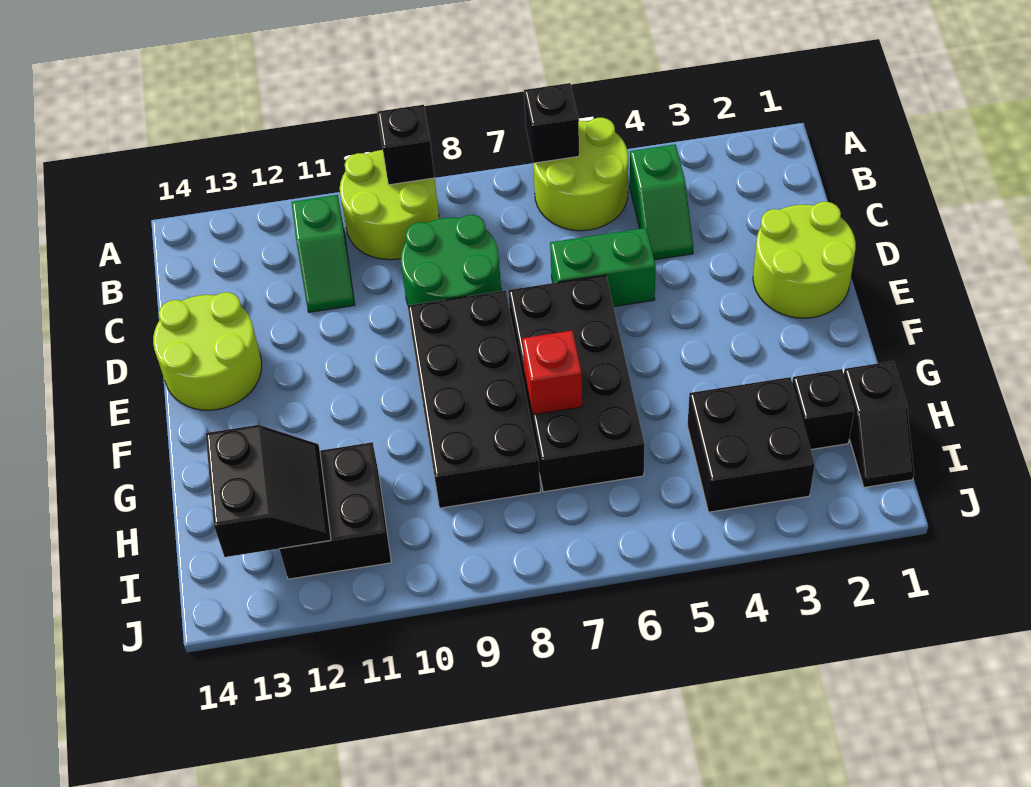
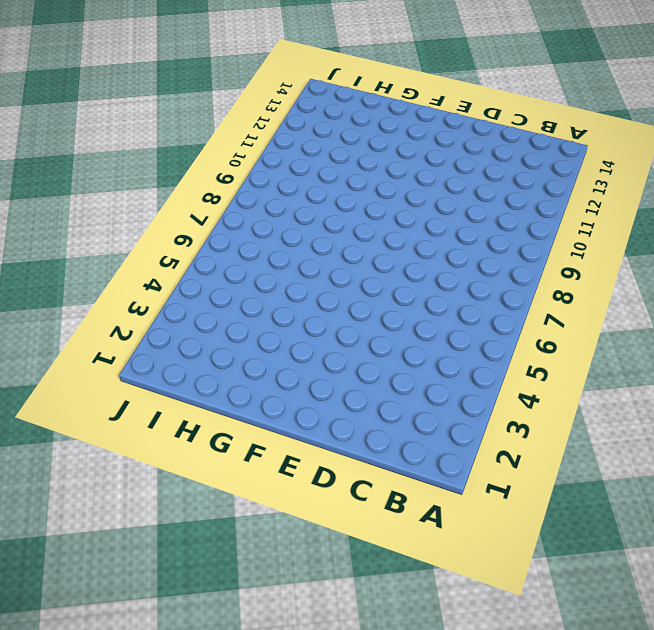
none -> lime 2x2 round brick [533,118,628,231]
none -> lime 2x2 round brick [340,150,439,260]
none -> green 1x2 slope [630,144,693,260]

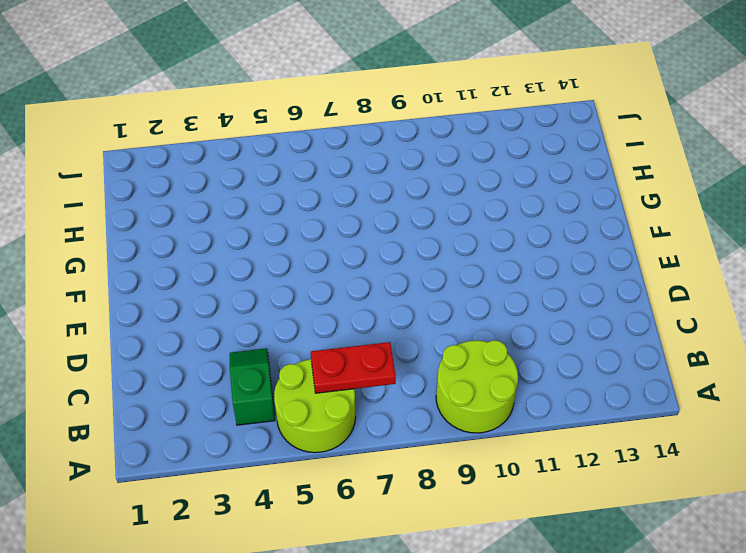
red 1x2 plate [311,342,396,393] -> none
none -> green 1x2 slope [291,195,355,312]
none -> green 2x2 round brick [401,215,501,305]
none -> lime 2x2 round brick [753,202,856,318]

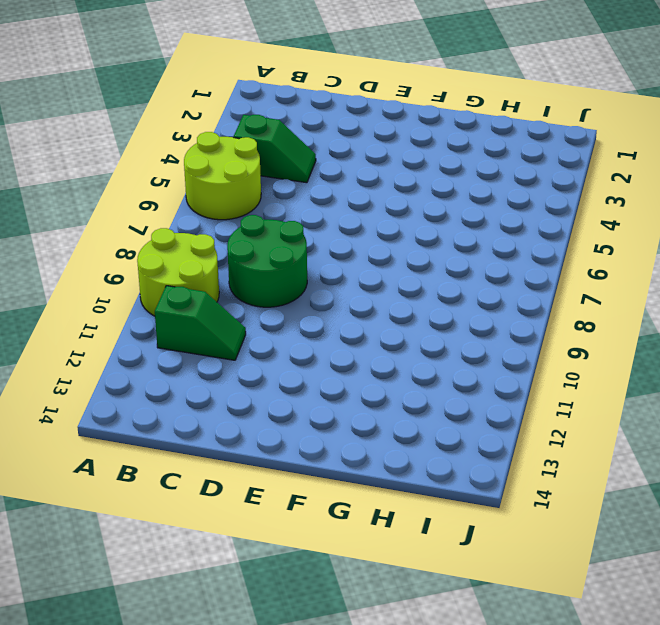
none -> lime 2x2 round brick [753,202,856,318]
none -> green 1x2 brick [550,228,656,307]
none -> lime 2x2 round brick [153,292,262,410]

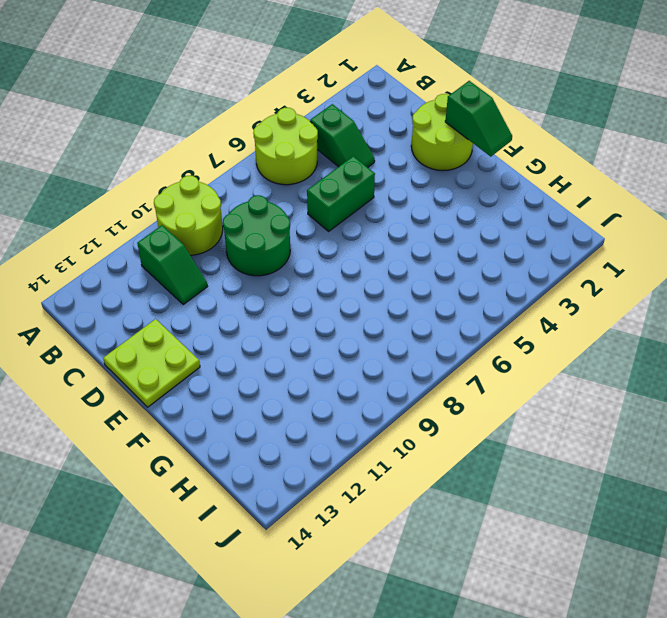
lime 2x2 plate [103,319,200,407] -> lime 2x2 round brick [153,292,262,410]
green 1x2 slope [445,81,512,157] -> none
none -> black 2x4 brick [508,275,645,492]
none -> black 2x4 brick [408,290,541,508]
none -> black 1x2 slope [844,361,914,487]

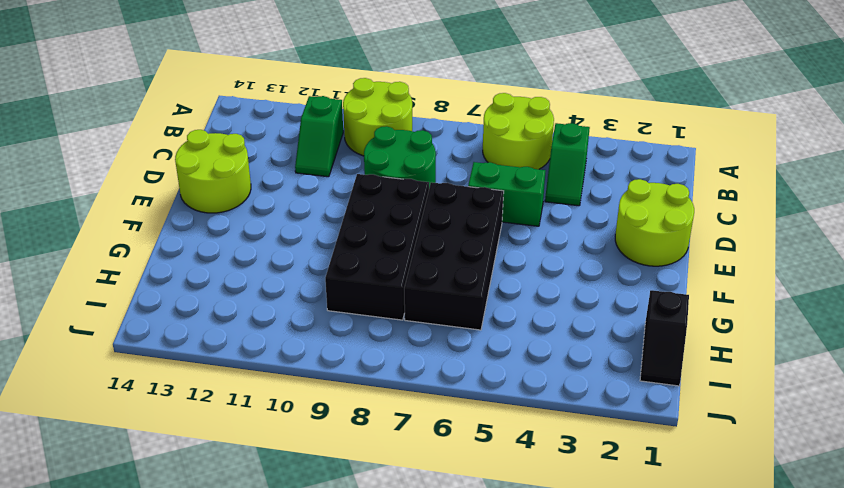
none -> black 1x1 brick [792,369,854,449]
none -> black 2x2 brick [687,377,815,512]
none -> black 2x2 brick [279,442,391,579]

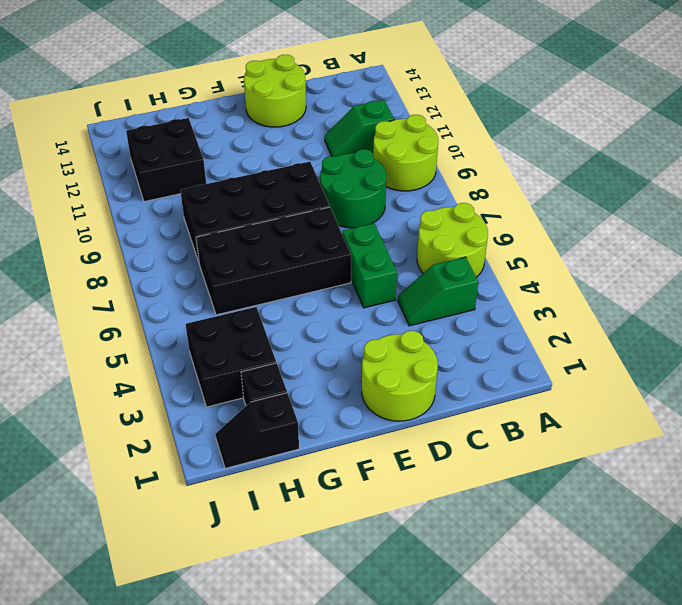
none -> black 1x1 brick [524,83,579,163]
none -> black 1x1 brick [377,105,434,185]
none -> red 1x1 brick [522,331,582,415]

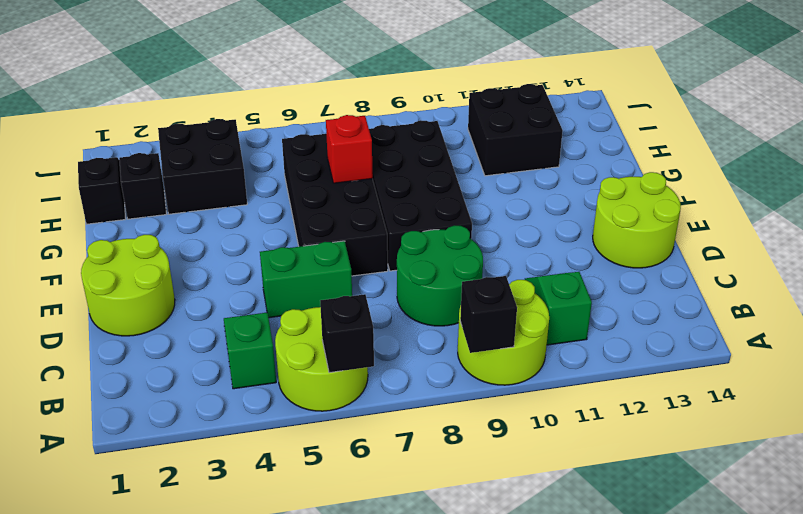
none -> black 2x2 slope [206,425,331,557]

